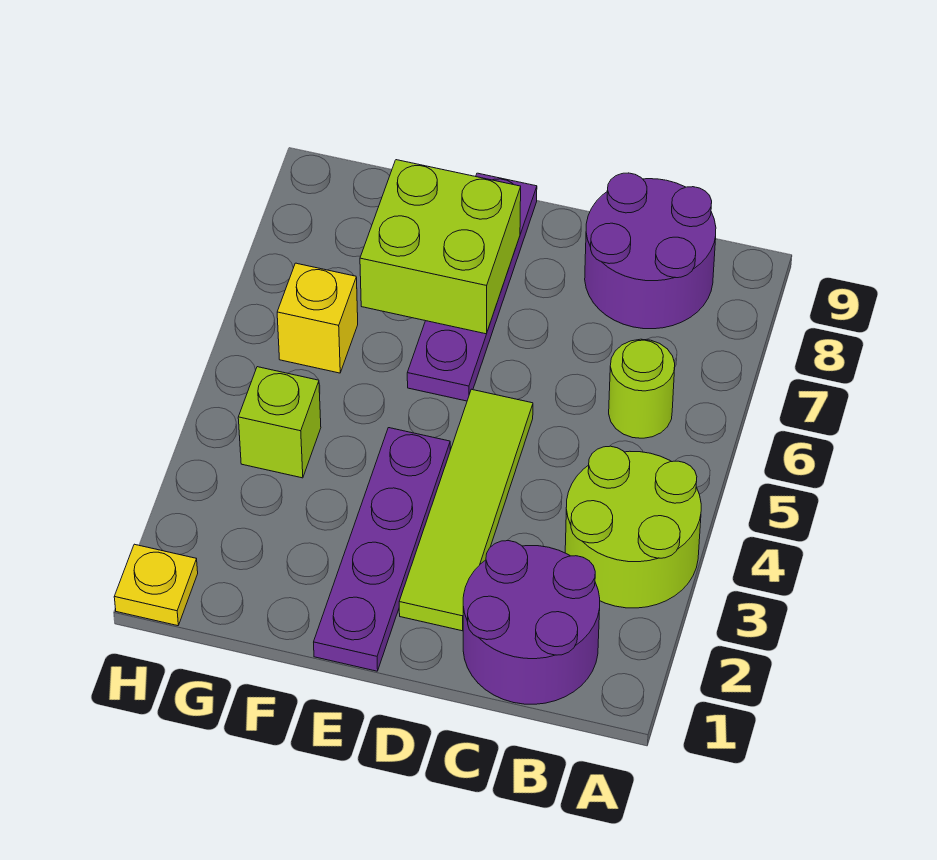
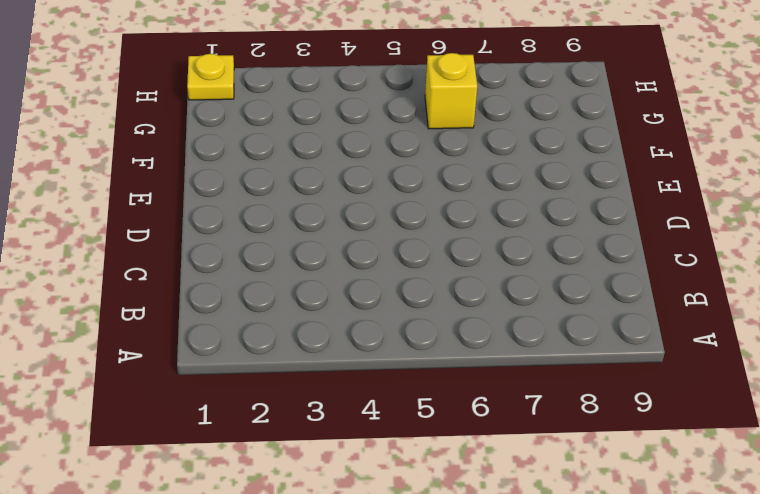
none -> lime 2x2 round brick [565,446,701,608]
none -> purple 2x2 round brick [463,541,600,704]

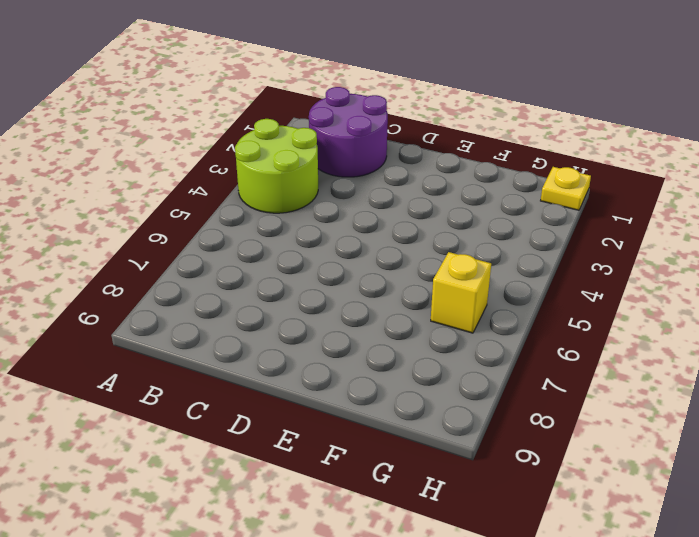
none -> lime 1x1 round brick [609,339,675,438]
none -> purple 2x2 round brick [585,173,716,329]

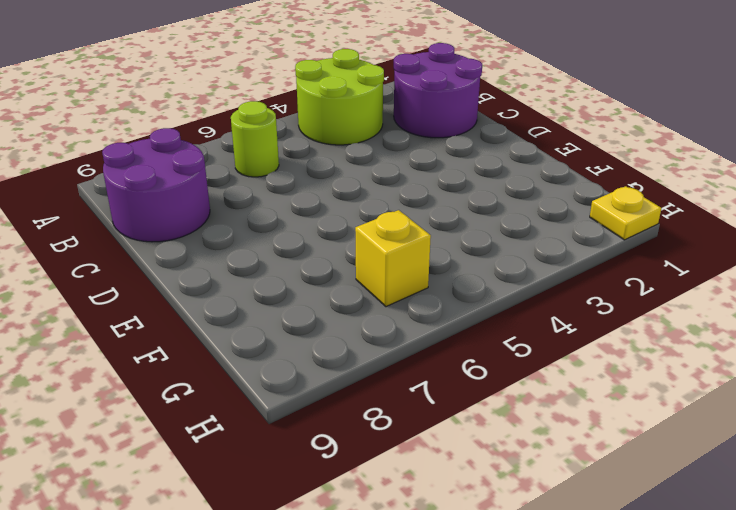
none -> lime 1x4 tile [399,389,533,631]
none -> purple 1x4 plate [314,428,450,671]

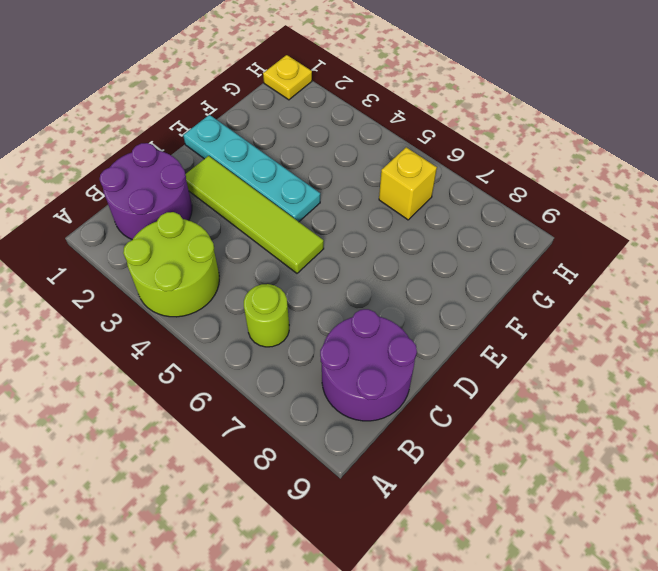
cyan 1x4 plate [183,115,320,222] -> purple 1x4 plate [314,428,450,671]
none -> purple 1x4 plate [407,173,537,401]
none -> lime 1x1 brick [238,367,321,478]

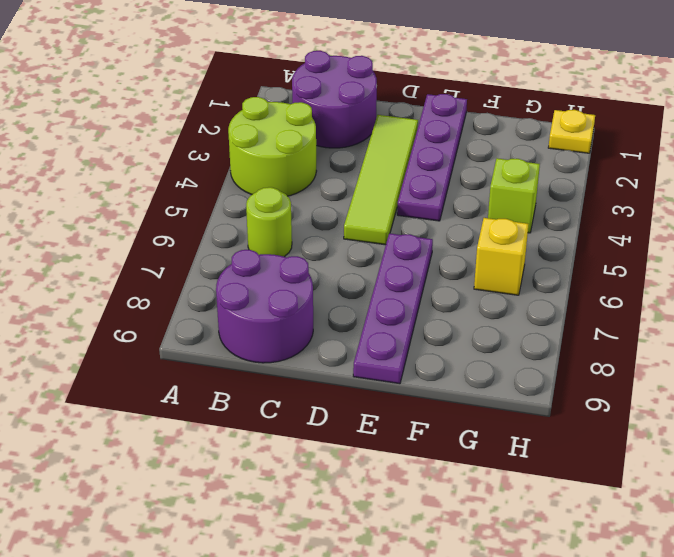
none -> lime 2x2 brick [360,160,521,334]

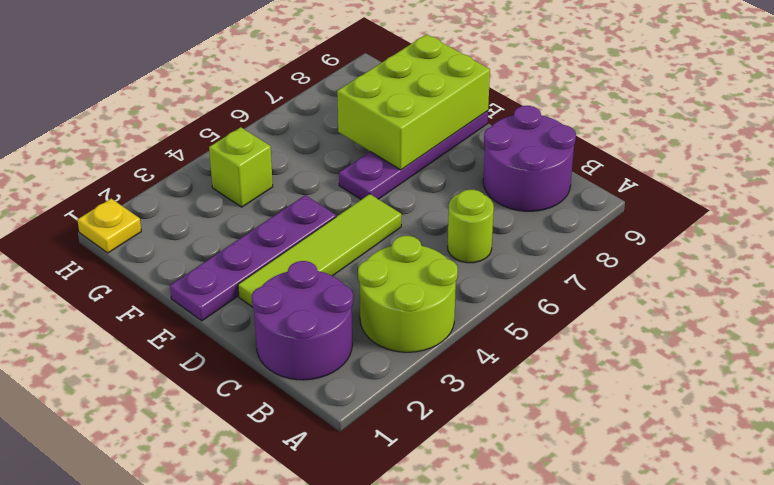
lime 2x3 brick [337,34,490,170] -> lime 2x2 brick [360,160,521,334]
none -> yellow 1x1 brick [277,263,358,373]

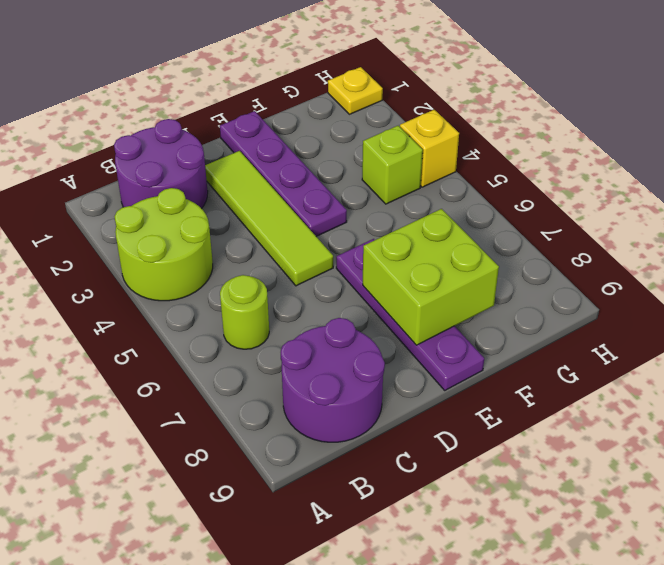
yellow 1x1 brick [400,110,459,187] -> yellow 1x1 brick moved to [277,263,358,373]

